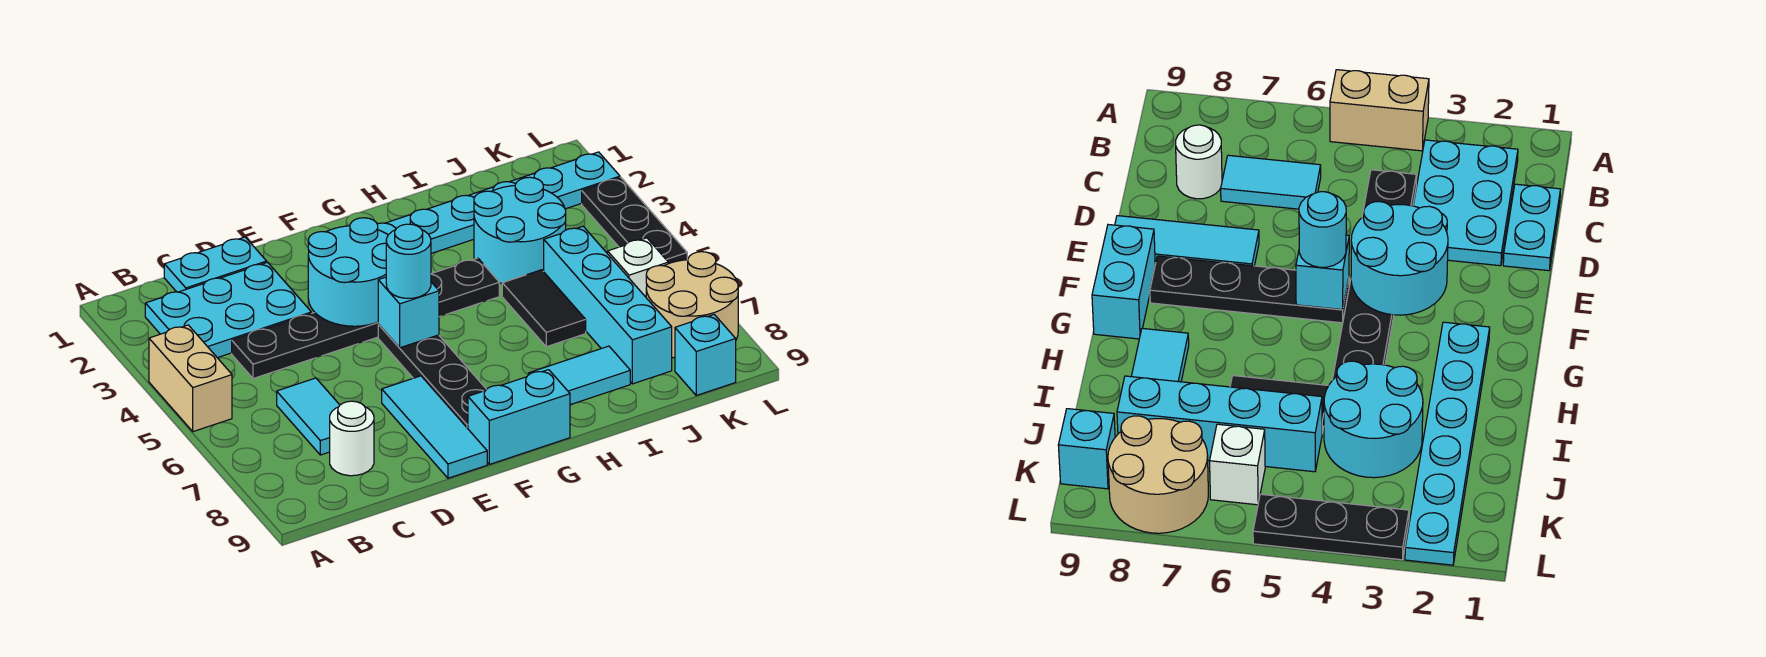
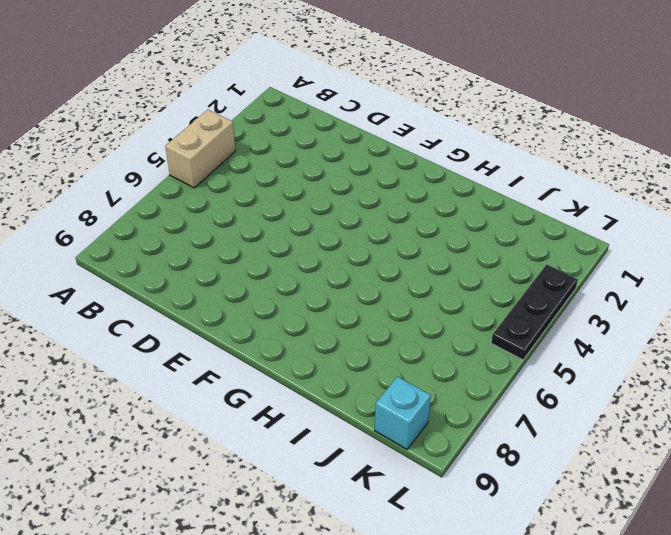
none -> cyan 2x3 plate [145,262,311,358]
none -> cyan 1x2 plate [164,237,267,292]
none -> black 1x6 plate [232,258,499,379]

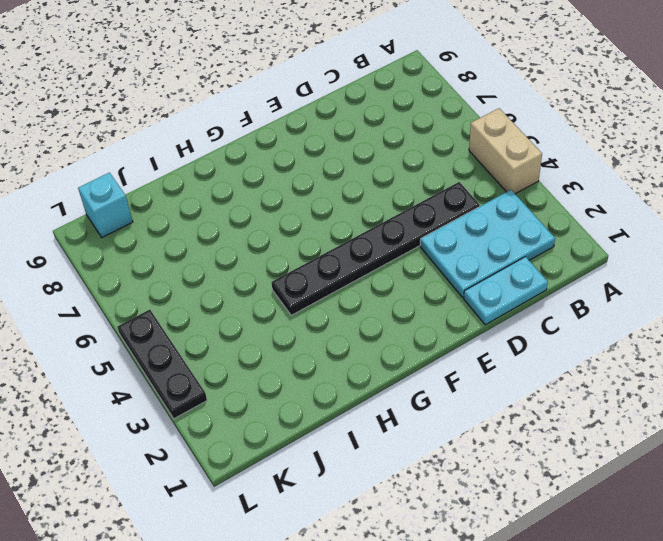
none -> cyan 1x2 tile [277,378,340,455]
none -> white 1x1 round brick [330,401,374,476]
none -> cyan 1x3 tile [382,376,487,478]

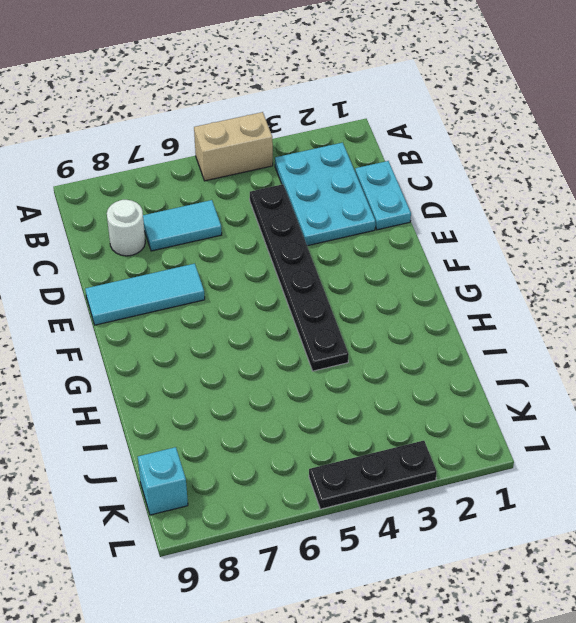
none -> black 1x4 plate [378,324,486,428]
none -> cyan 1x2 brick [468,370,570,464]
none -> cyan 1x6 plate [377,152,620,253]

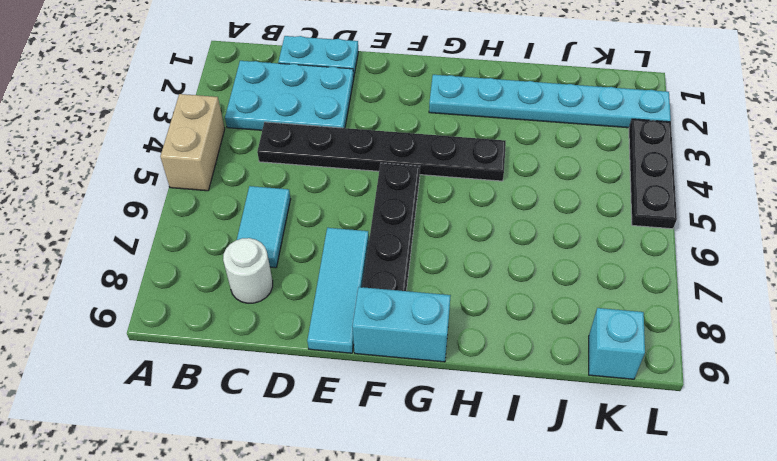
none -> cyan 1x2 tile [528,346,630,405]
none -> cyan 2x2 round brick [474,177,566,284]
none -> black 1x2 tile [502,270,586,347]

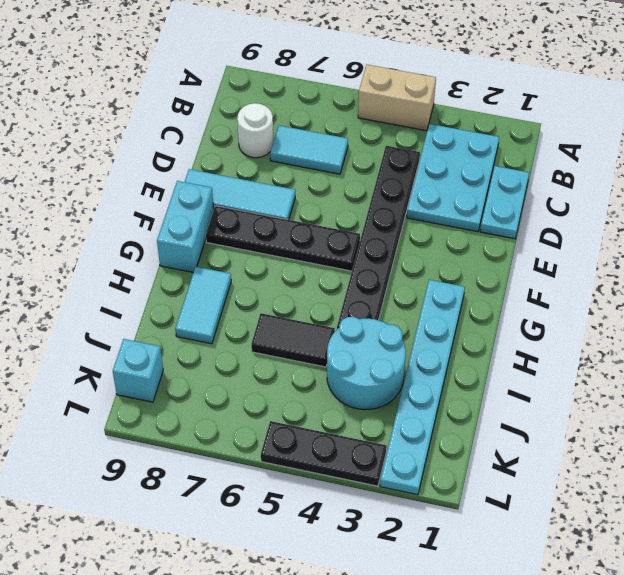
none -> cyan 1x4 brick [544,226,672,384]
none -> white 1x1 brick [608,238,668,297]
none -> tan 2x2 round brick [646,252,738,358]

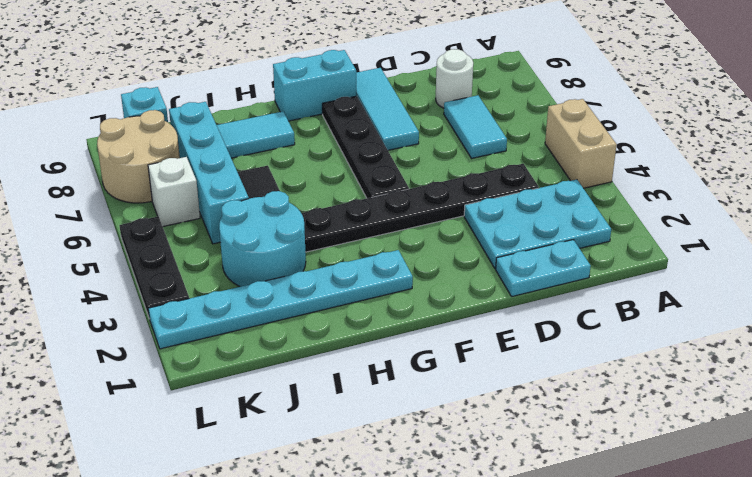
none -> cyan 2x2 round brick [308,218,388,326]
none -> cyan 1x1 brick [378,277,439,348]
none -> cyan 1x1 round brick [386,224,431,298]

